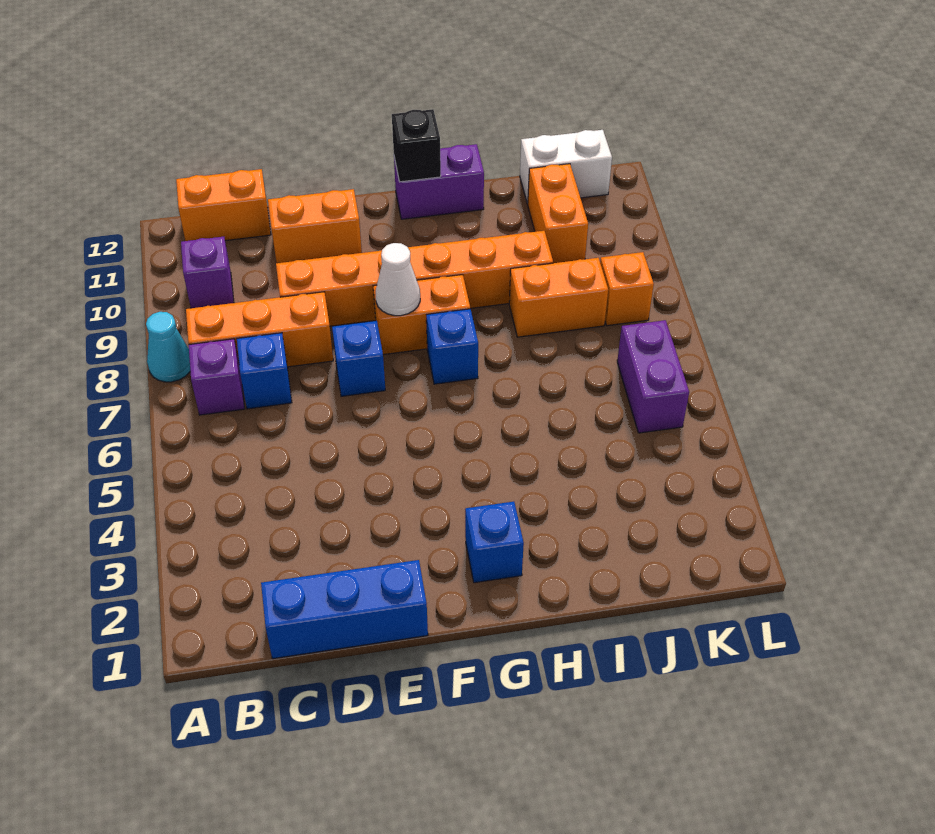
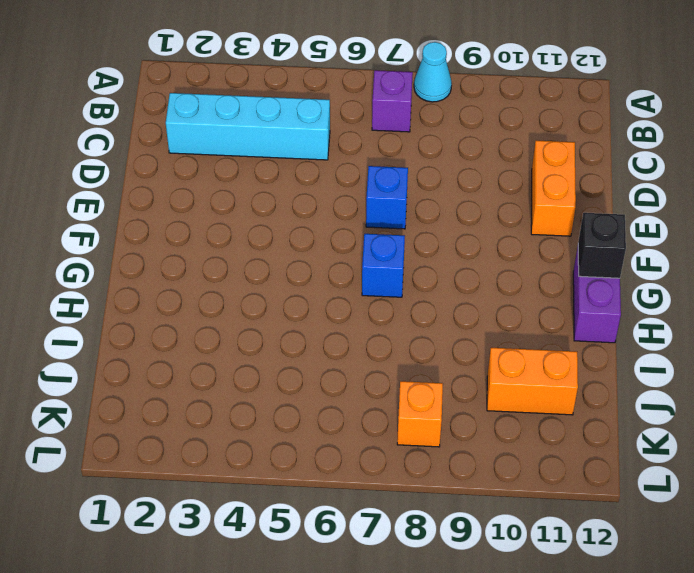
cyan 1x4 brick [166,93,330,160] -> none
none -> orange 1x3 brick [186,292,333,367]
none -> purple 1x1 brick [181,237,234,308]
none -> orange 1x2 brick [176,169,271,241]

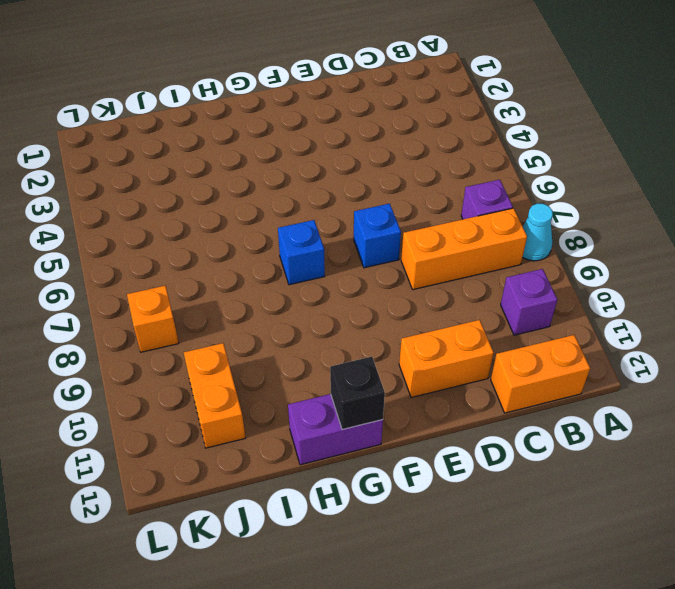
none -> blue 1x3 brick [261,560,428,659]
none -> blue 1x1 brick [237,333,292,409]
none -> orange 1x6 brick [276,231,553,326]

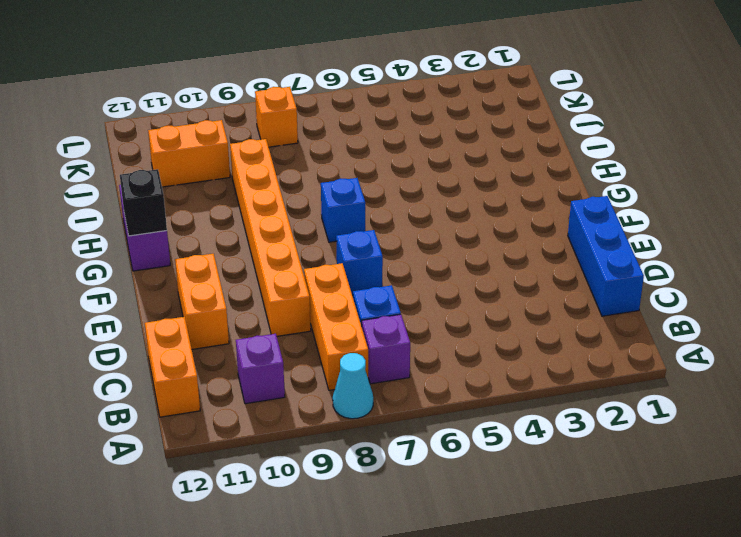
none -> orange 1x2 brick [373,275,470,355]
none -> blue 1x1 brick [465,502,524,583]
none -> orange 1x2 brick [509,258,608,337]

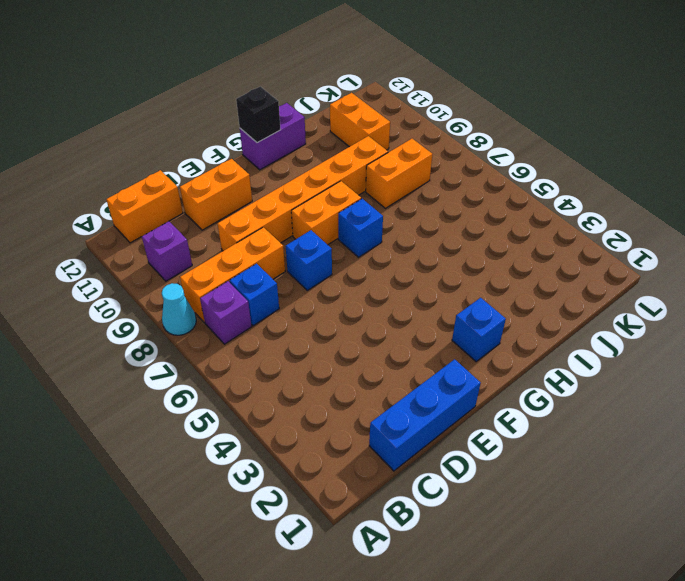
none -> white 1x2 brick [520,130,612,204]
none -> purple 1x2 brick [617,320,689,433]
none -> orange 1x1 brick [600,252,654,326]

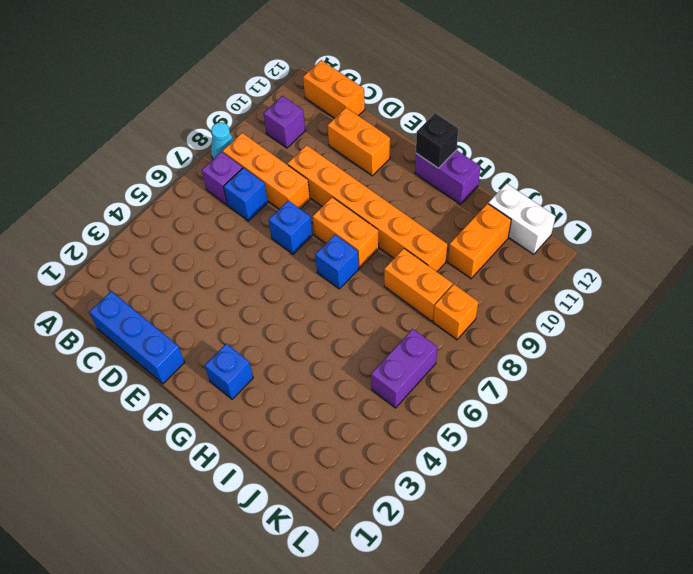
none -> white 1x1 cone [376,243,420,316]

